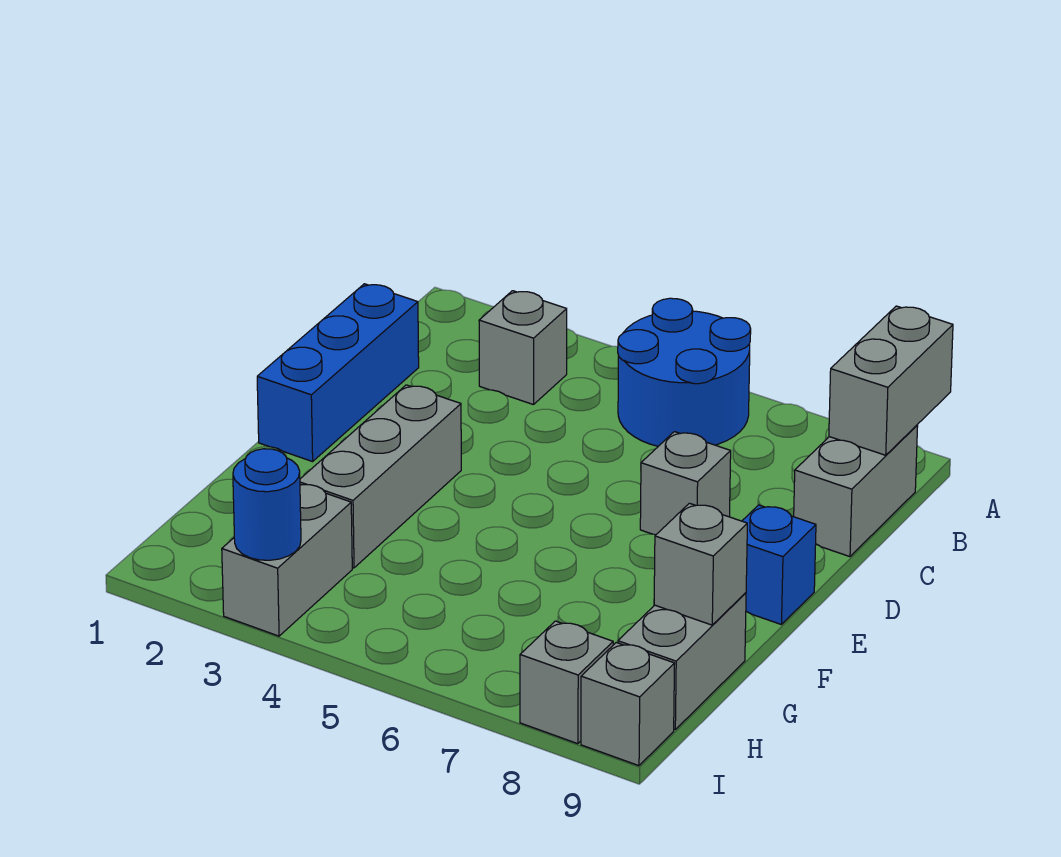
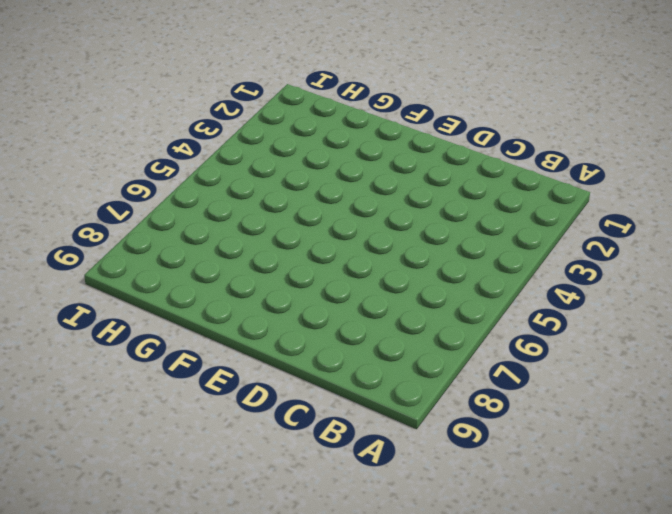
none -> blue 2x2 round brick [618,298,751,446]
none -> grey 1x1 brick [479,291,567,405]
none -> grey 1x2 brick [794,425,918,557]

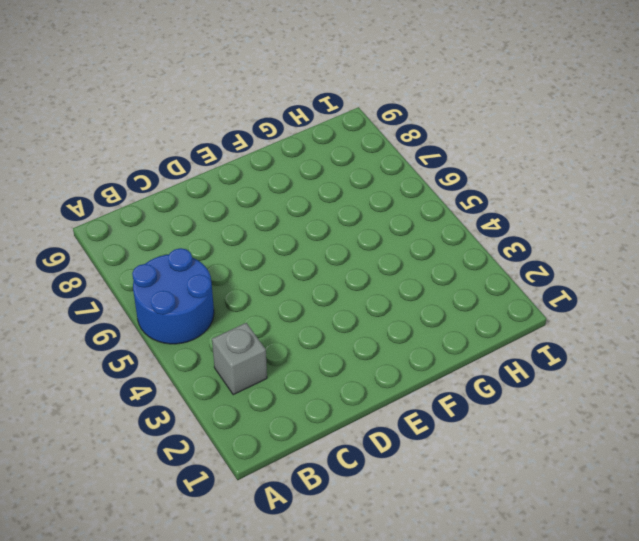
none -> grey 1x2 brick [794,425,918,557]
none -> blue 1x3 brick [257,284,419,462]
none -> grey 1x1 brick [640,432,731,535]

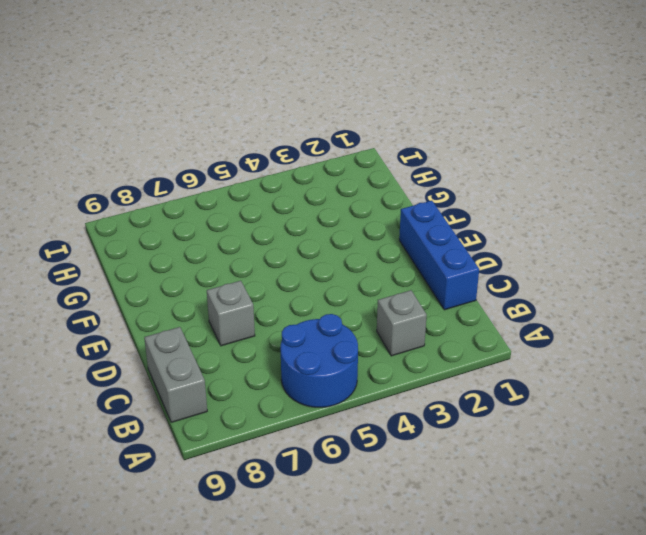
none -> grey 1x3 brick [300,385,461,568]
none -> blue 1x1 brick [742,505,816,625]
none -> grey 1x2 brick [618,593,746,730]

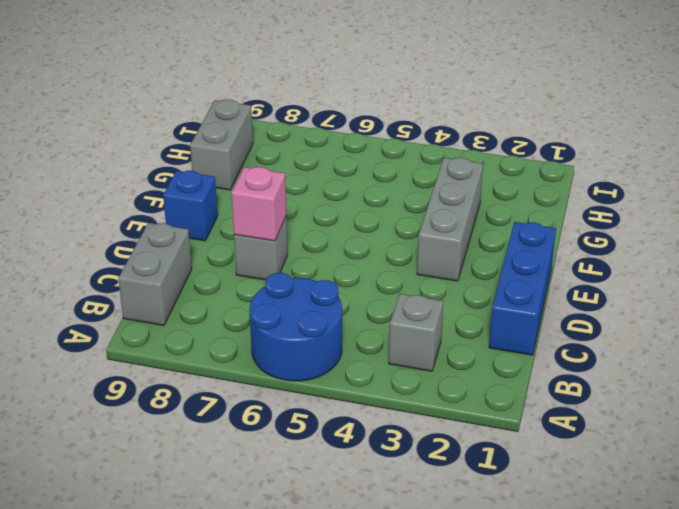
pink 1x1 brick [231,167,286,241] -> none
none -> grey 1x2 brick [222,484,352,636]
none -> grey 1x1 brick [520,621,613,744]
none -> grey 1x1 brick [581,643,675,766]

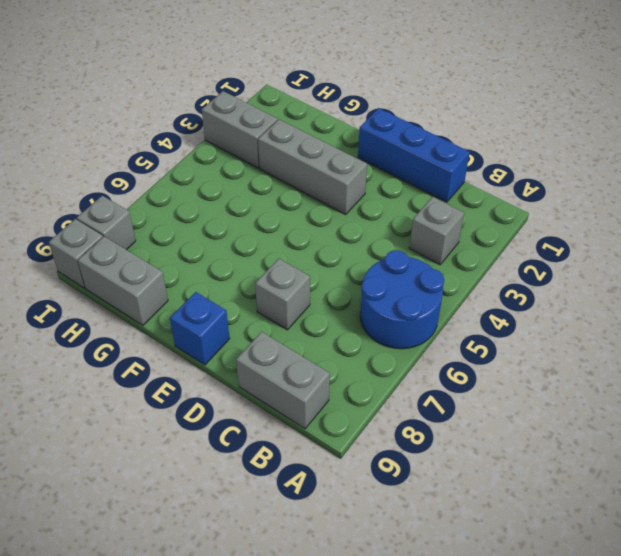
none -> grey 1x2 brick [829,306,953,455]
none -> grey 1x1 brick [654,503,747,625]
none -> blue 1x1 round brick [233,449,301,560]

